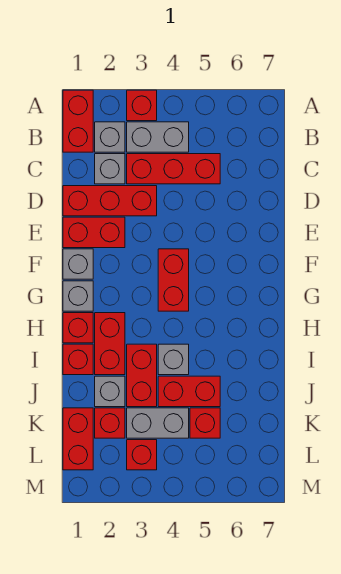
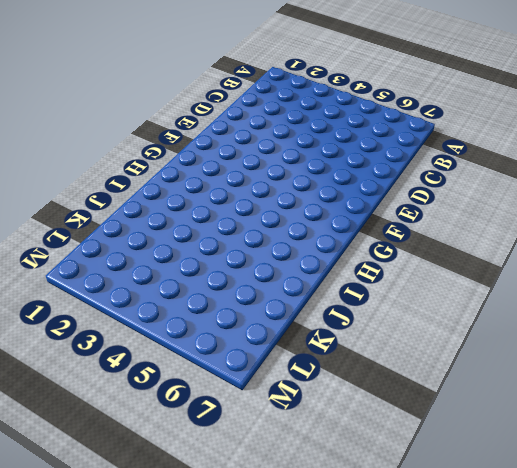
none -> red 1x2 brick [63,90,93,152]
none -> red 1x1 brick [127,90,157,121]
none -> grey 1x1 brick [95,122,125,152]

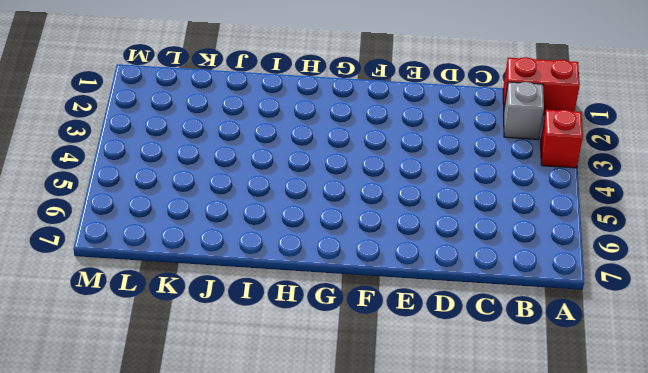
none -> grey 1x2 brick [127,122,189,152]
none -> grey 1x1 brick [95,154,125,184]
none -> red 1x3 brick [127,154,220,184]

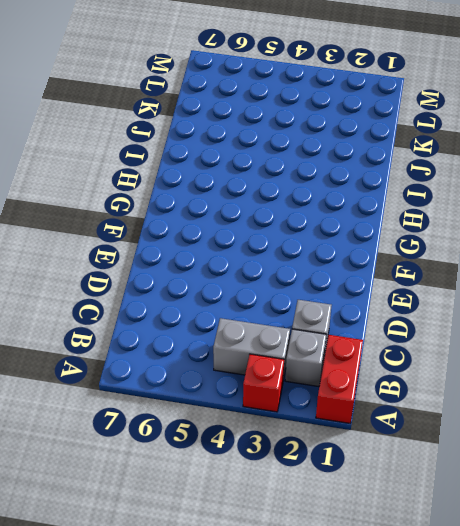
none -> red 1x3 brick [127,154,220,184]
none -> red 1x3 brick [63,186,157,216]
none -> red 1x2 brick [63,217,125,248]

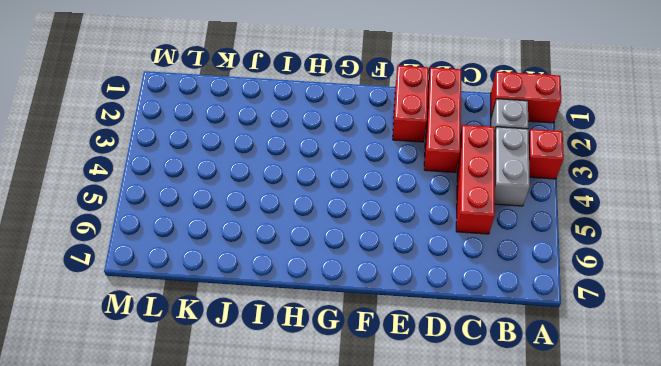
none -> grey 1x1 brick [95,154,125,184]
none -> grey 1x1 brick [63,249,93,279]
none -> red 1x2 brick [158,249,189,311]

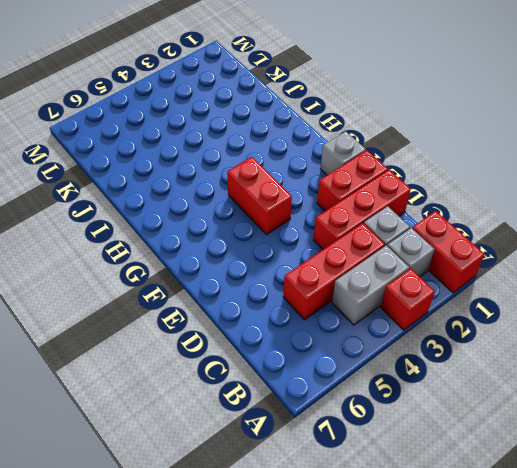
none -> grey 1x1 brick [63,281,93,311]
none -> red 1x1 brick [63,313,93,343]
none -> red 1x2 brick [95,313,125,375]

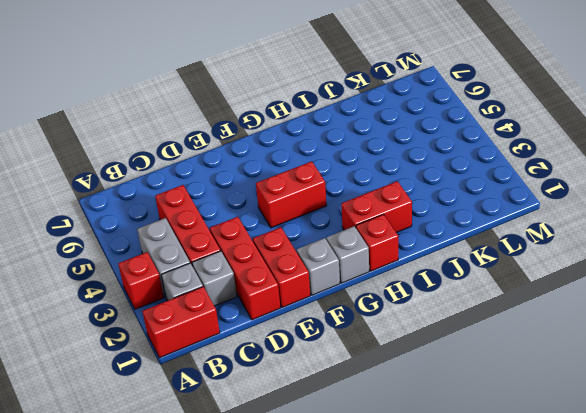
none -> red 1x1 brick [63,344,93,375]
none -> red 1x2 brick [127,344,157,407]
none -> grey 1x1 brick [158,344,189,375]

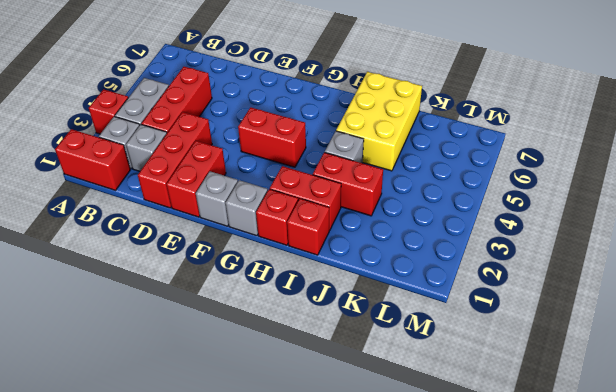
yellow 2x3 brick [336,72,422,171] -> red 1x2 brick [158,376,220,407]
none -> grey 1x1 brick [95,376,125,407]
none -> red 1x2 brick [63,408,93,470]
none -> red 1x1 brick [95,408,125,438]

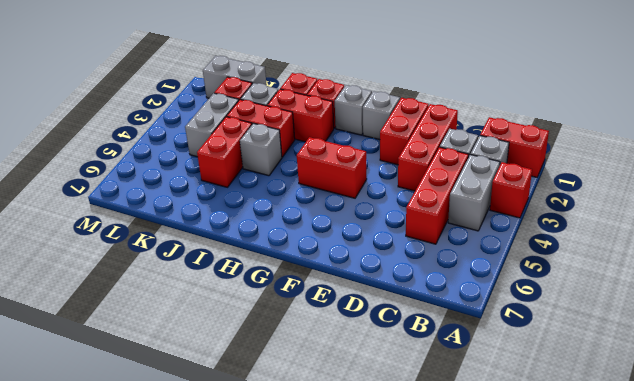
grey 1x2 brick [203,56,267,98] -> red 1x2 brick [63,408,93,470]
none -> red 1x1 brick [190,408,220,438]
none -> red 1x1 brick [127,440,157,470]

